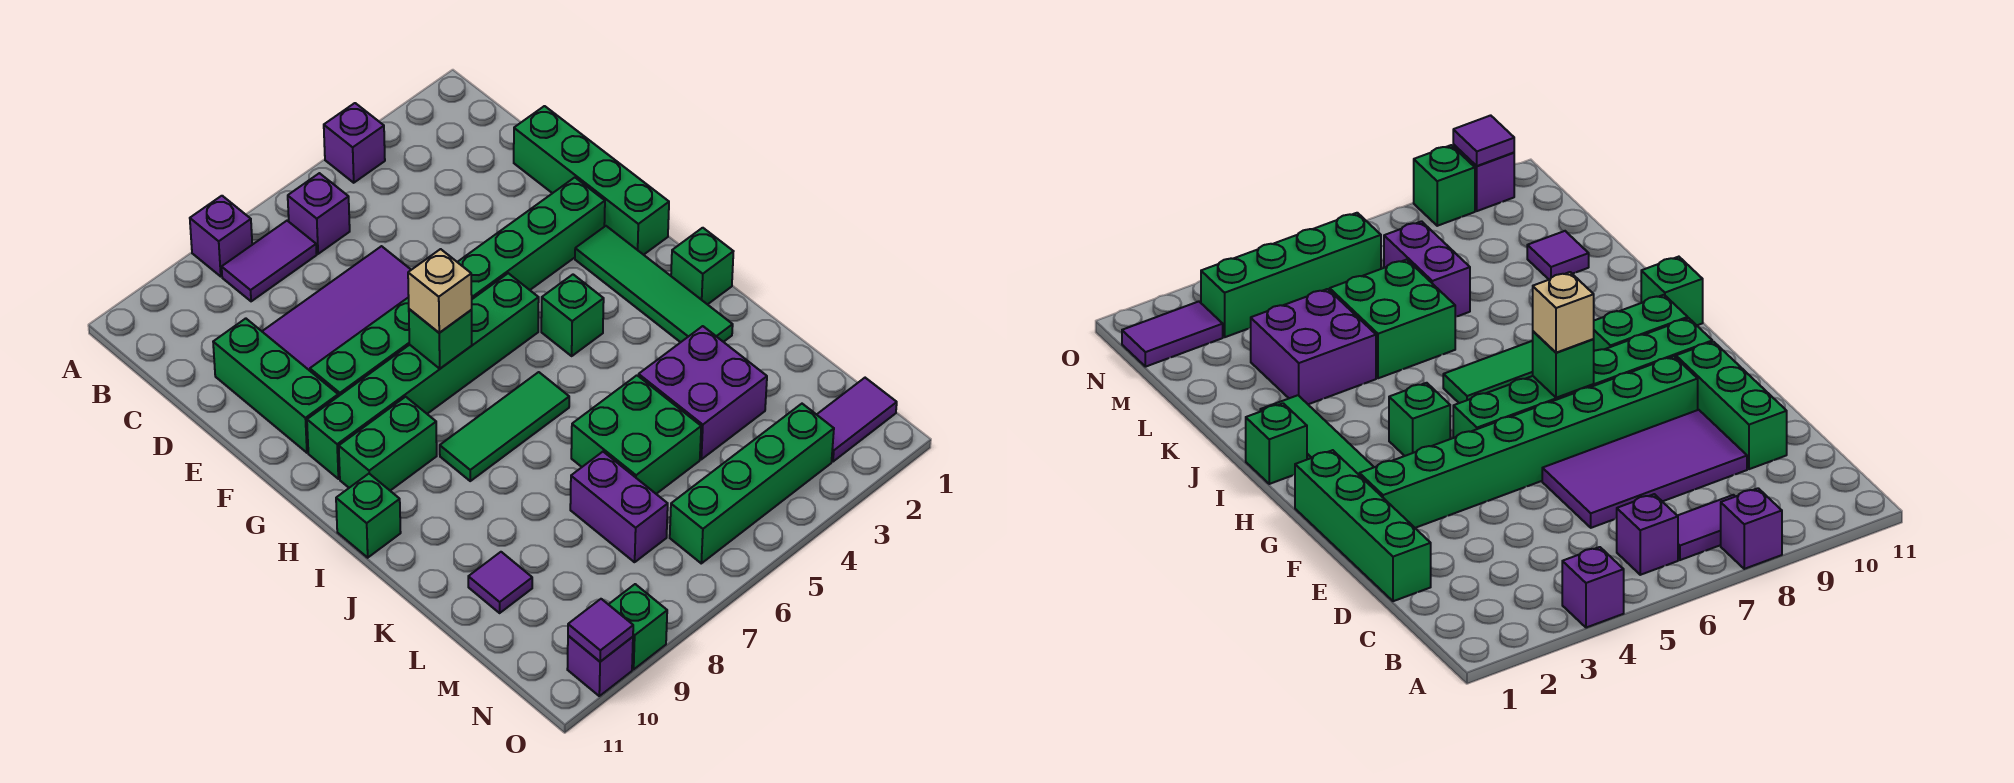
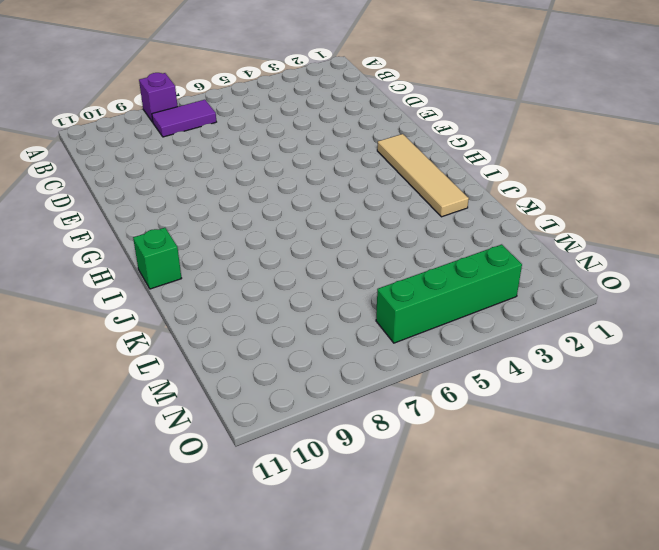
tan 1x4 tile [377,134,469,217] -> green 1x4 tile [575,226,733,342]
none -> purple 1x1 brick [324,103,385,183]
none -> purple 1x1 brick [288,173,350,254]
none -> green 1x4 brick [514,106,669,255]

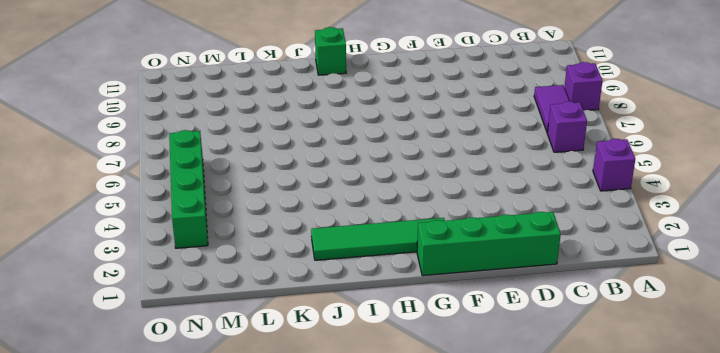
none -> purple 2x4 tile [262,246,411,371]
none -> green 1x3 brick [213,318,338,453]
none -> green 1x8 brick [310,178,605,396]

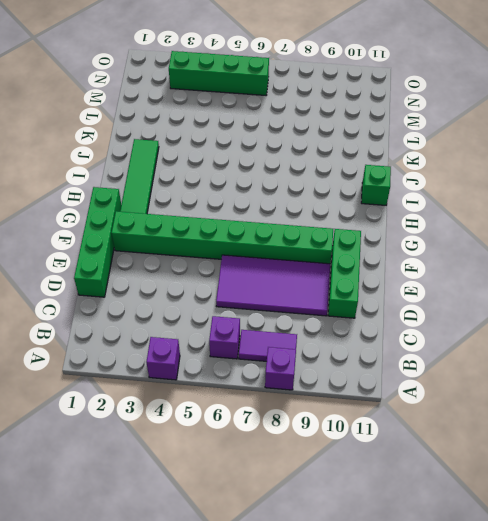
none -> green 1x6 brick [307,273,539,479]
none -> green 1x1 brick [541,275,604,356]
none -> green 1x2 brick [339,397,437,491]

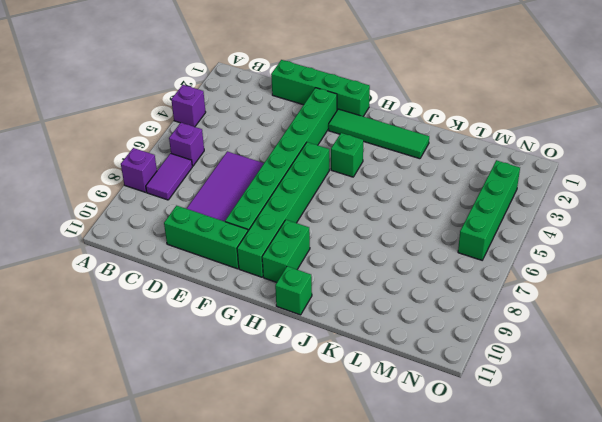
none -> green 1x1 brick [671,228,733,305]
none -> green 1x3 tile [440,372,569,481]
none -> purple 2x2 brick [639,326,767,459]

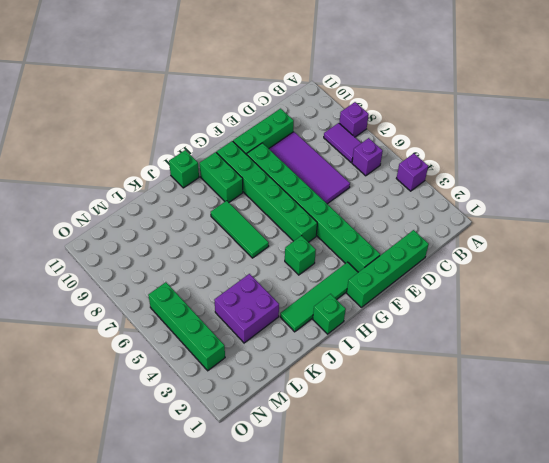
none -> green 2x2 brick [571,375,701,494]
none -> purple 1x2 brick [570,452,668,562]
none -> purple 1x1 tile [468,552,532,613]

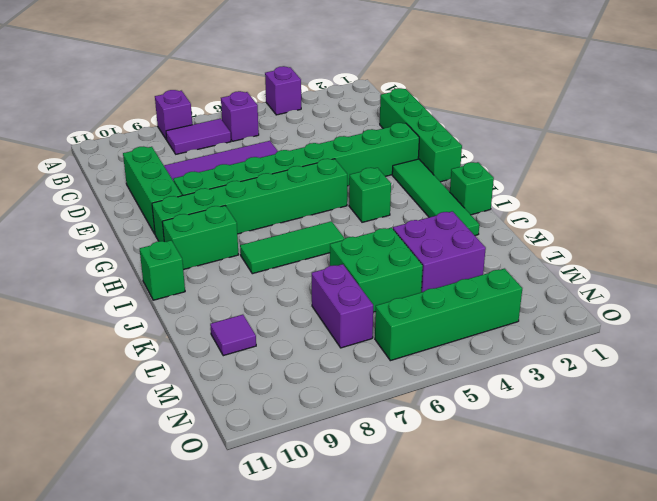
none -> purple 1x2 tile [817,378,897,462]
none -> green 1x1 brick [608,584,667,669]
none -> purple 1x1 brick [567,636,633,696]

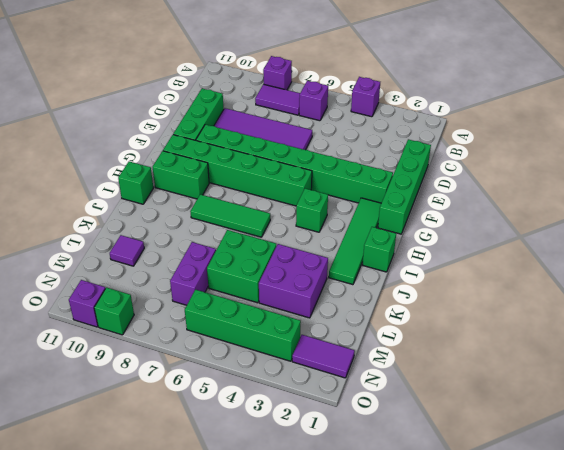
none -> green 1x1 brick [409,309,472,369]
none -> purple 1x1 tile [568,599,633,662]
none -> tan 1x1 brick [408,249,472,333]

